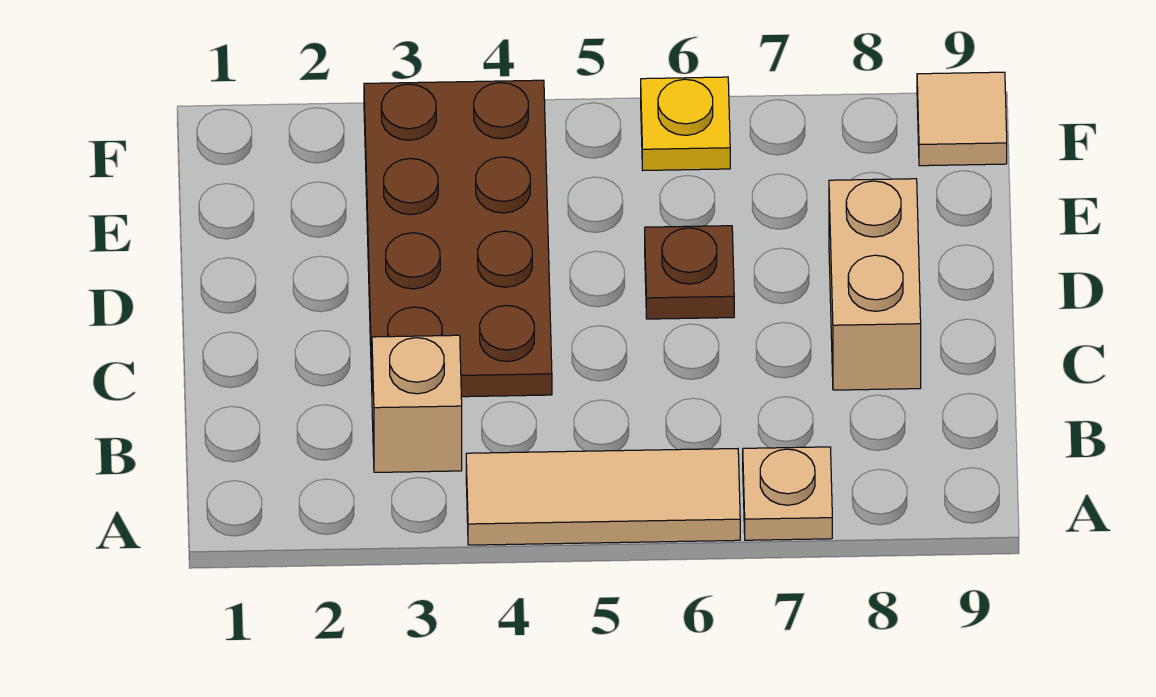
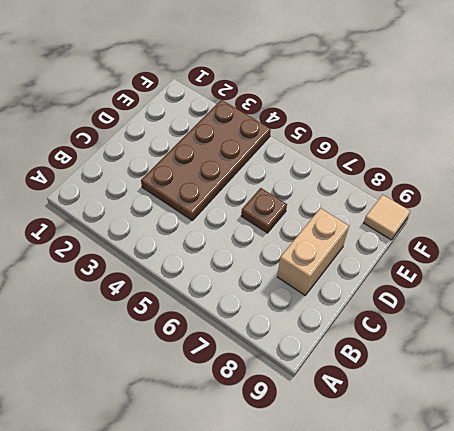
none -> tan 1x3 tile [466,449,740,545]
none -> tan 1x1 plate [743,447,832,540]

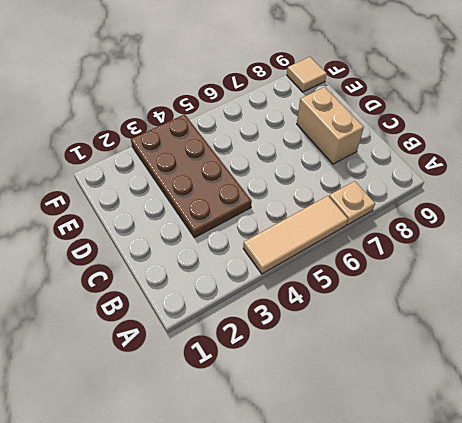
none -> tan 1x1 brick [372,335,462,472]
none -> brown 1x1 plate [645,226,734,319]

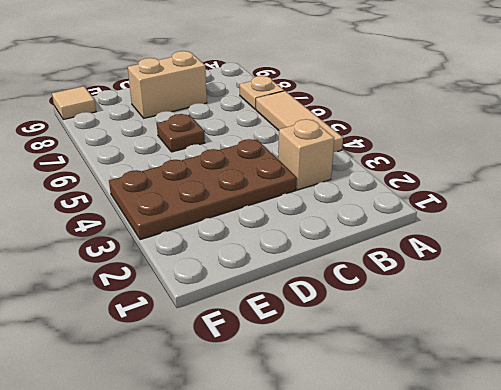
none -> yellow 1x1 plate [641,77,730,170]

